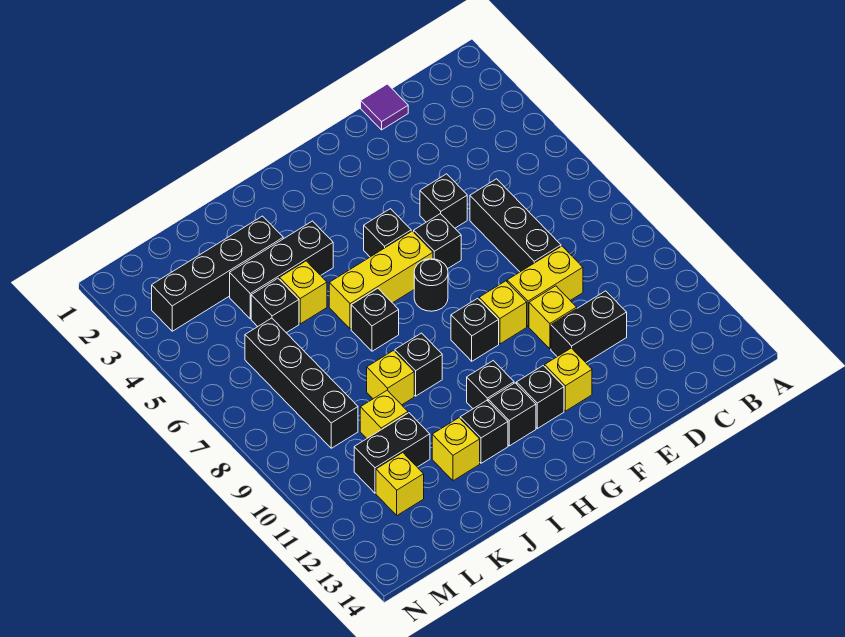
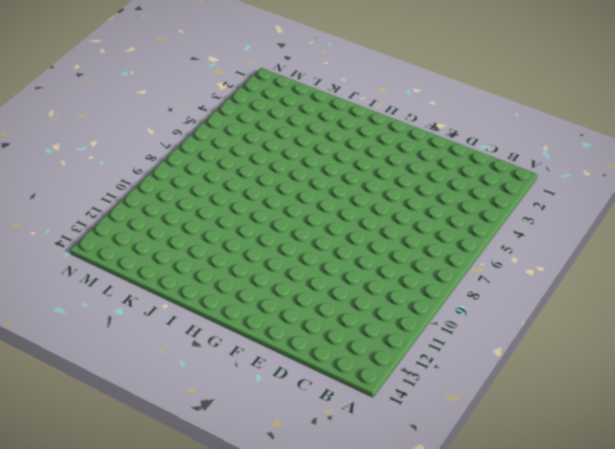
none -> purple 1x1 tile [361,84,408,130]
none -> black 1x3 brick [470,179,561,272]
none -> yellow 1x2 brick [507,246,583,326]

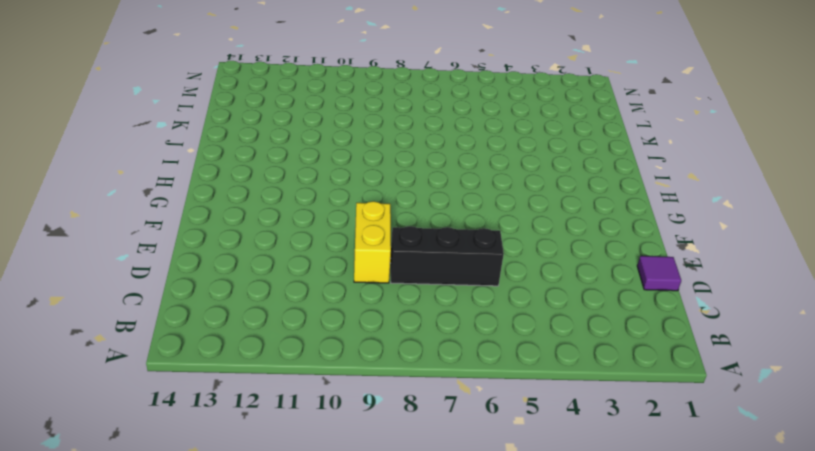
none -> black 1x2 brick [551,291,627,362]
none -> black 1x1 brick [420,174,467,228]
none -> yellow 1x1 brick [529,286,577,349]

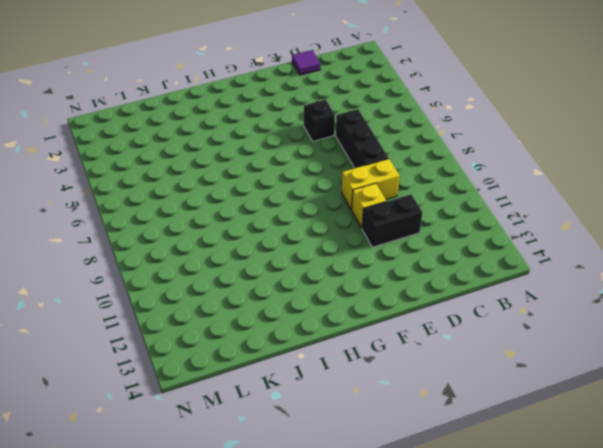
none -> black 1x1 brick [414,214,461,269]
none -> yellow 1x1 brick [479,281,527,344]
none -> yellow 1x1 brick [545,348,592,411]

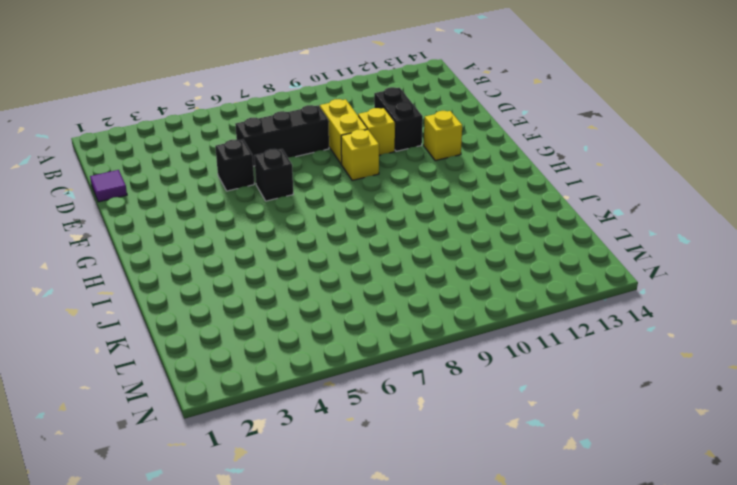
none -> black 1x1 brick [364,209,411,257]
none -> yellow 1x3 brick [329,231,433,329]
none -> black 1x1 round brick [414,259,448,311]

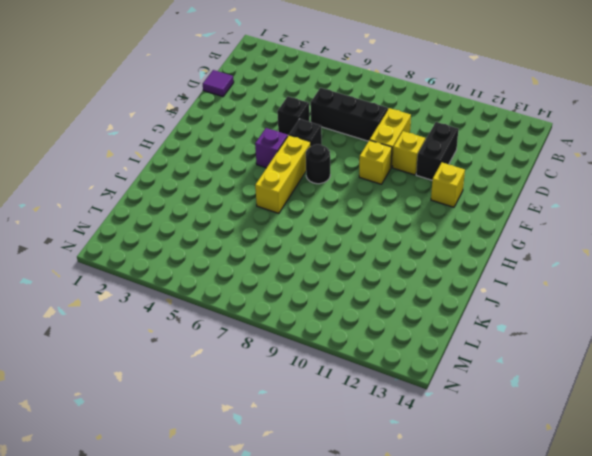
purple 1x1 brick [255,128,288,168] -> black 1x1 brick [364,209,411,257]
none -> black 1x1 brick [451,298,499,361]
none -> black 1x1 brick [517,366,564,428]
none -> black 1x1 brick [467,361,514,409]

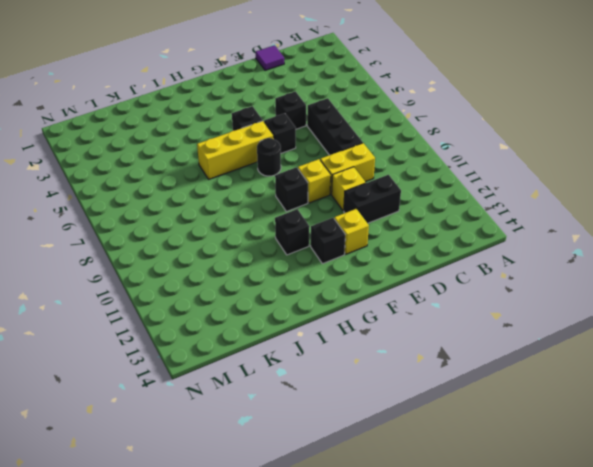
none -> black 1x1 brick [488,383,536,446]
none -> black 1x3 brick [230,221,333,319]
none -> black 1x1 brick [351,288,399,351]

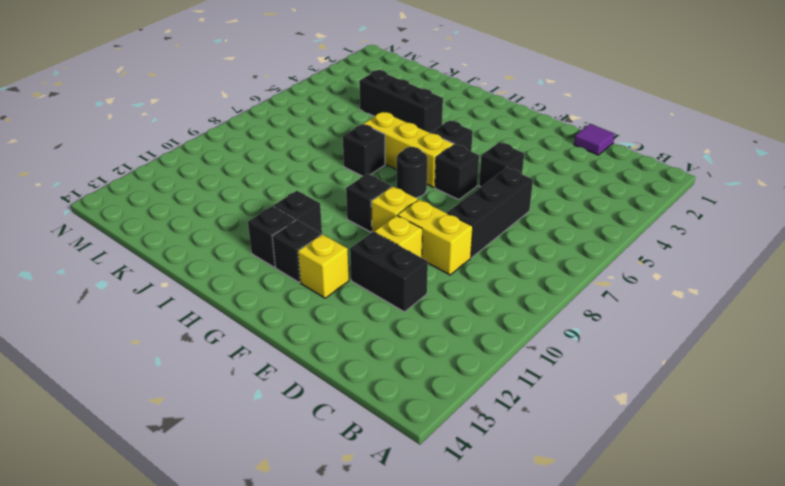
none -> black 1x1 brick [395,333,442,396]
none -> black 1x1 brick [460,401,508,463]
none -> black 1x4 brick [152,216,283,331]

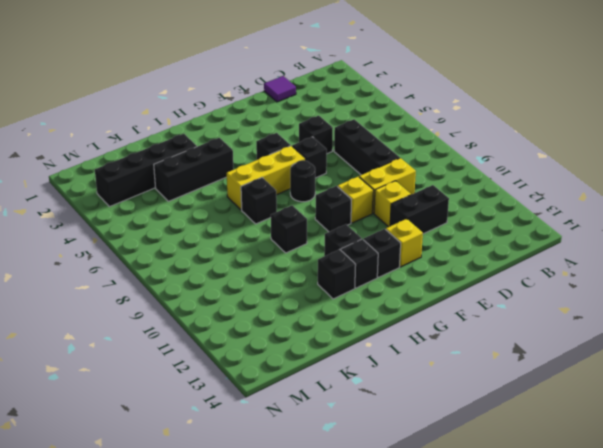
none -> yellow 1x1 brick [279,261,327,324]
none -> yellow 1x1 brick [367,351,414,405]
none -> yellow 1x1 brick [432,418,480,481]

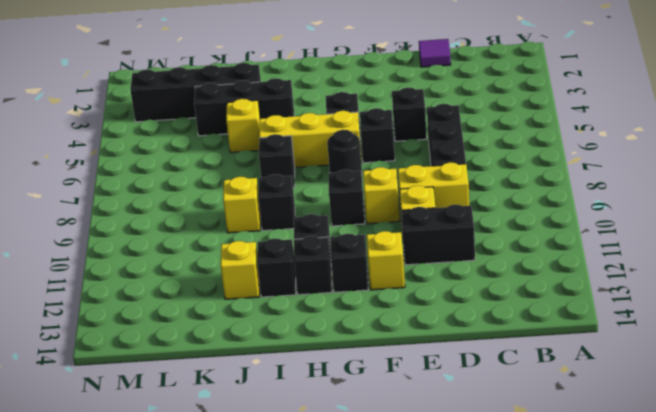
none -> black 1x1 brick [251,279,299,333]
none -> yellow 1x1 brick [360,390,408,438]
none -> black 1x2 brick [354,413,430,493]

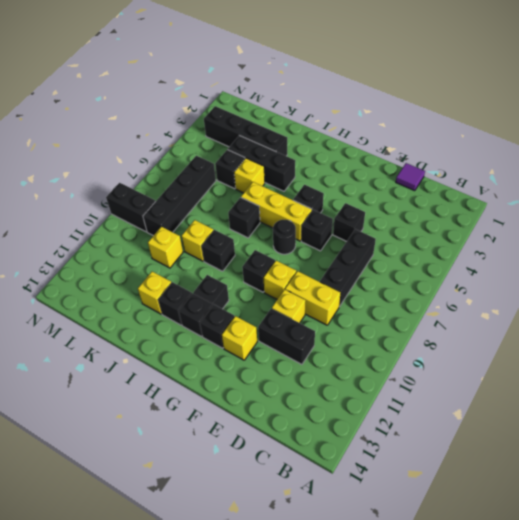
black 1x2 brick [106,183,156,232] -> black 1x2 brick moved to [354,413,430,493]
none -> yellow 1x1 brick [376,453,424,515]

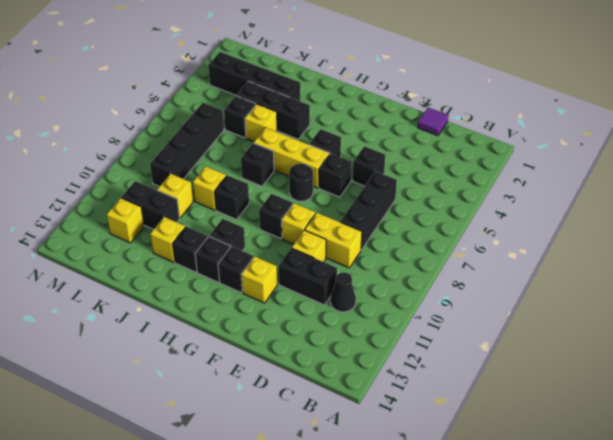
black 1x1 cone [330,272,356,312] -> none

